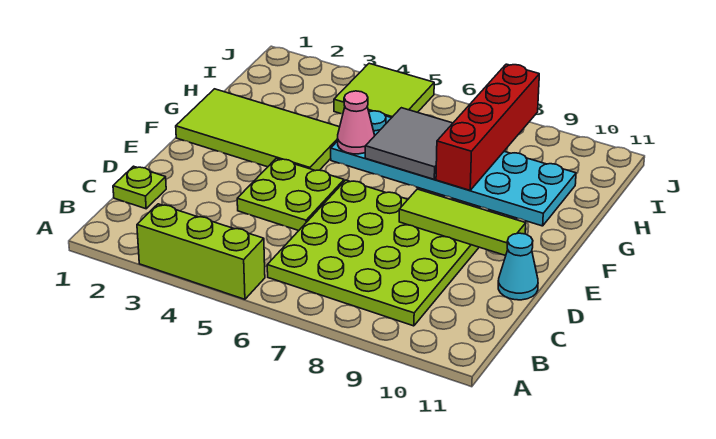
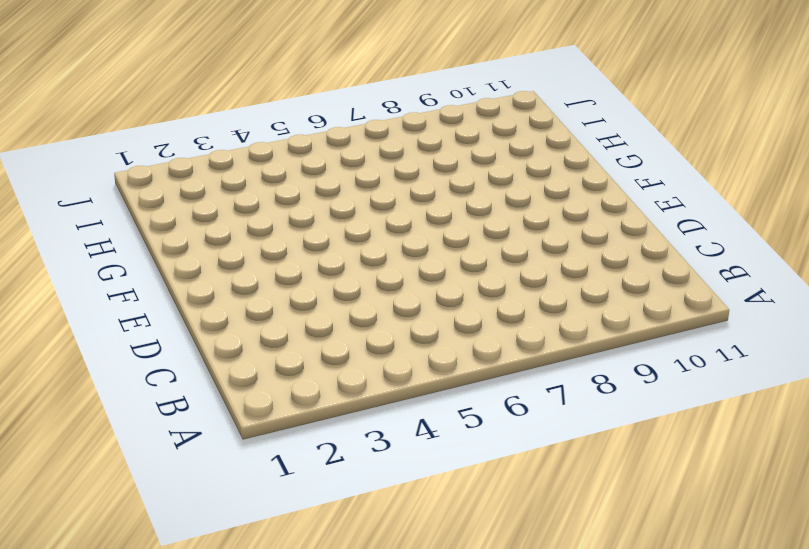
none -> lime 1x3 brick [137,204,265,299]
none -> lime 4x4 plate [267,180,479,326]
none -> lime 1x1 plate [113,166,166,209]

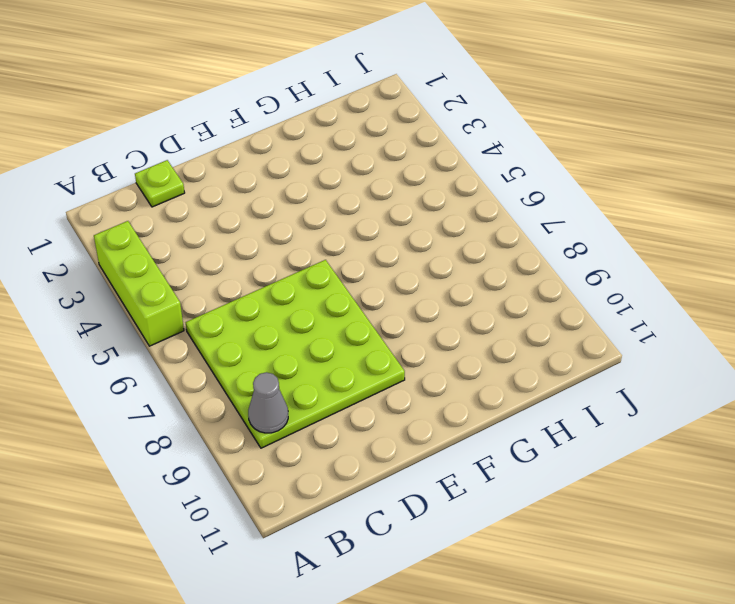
grey 1x1 cone [248,372,288,433] -> none
none -> lime 2x2 plate [237,158,344,231]
none -> cyan 1x1 cone [498,233,538,300]
none -> lime 2x4 tile [176,89,340,171]

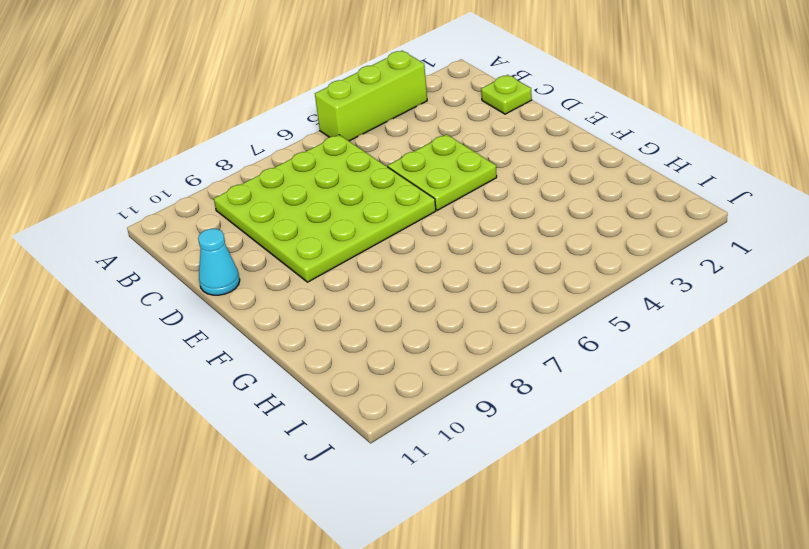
none -> lime 2x4 tile [176,89,340,171]
none -> cyan 2x6 plate [331,111,576,226]
none -> lime 2x2 tile [334,63,434,118]

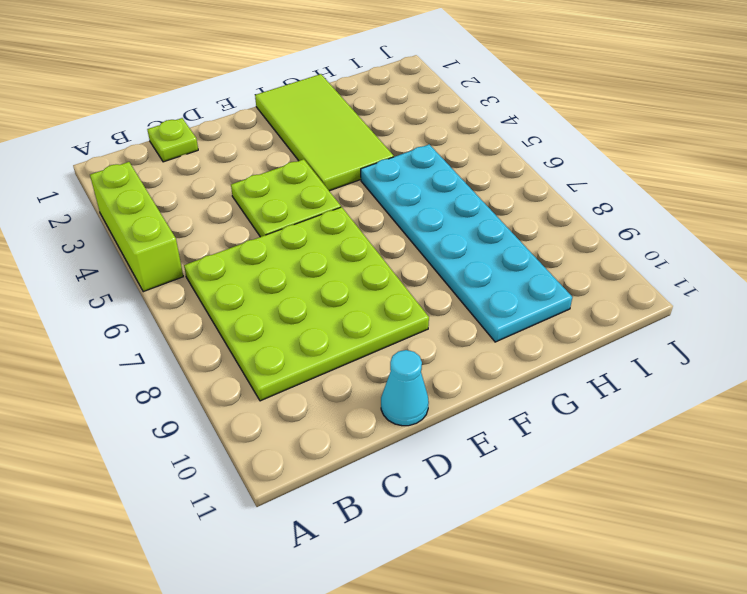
none -> lime 2x2 tile [334,63,434,118]
none -> lime 1x3 tile [399,189,526,256]
none -> pink 1x1 cone [338,91,375,154]

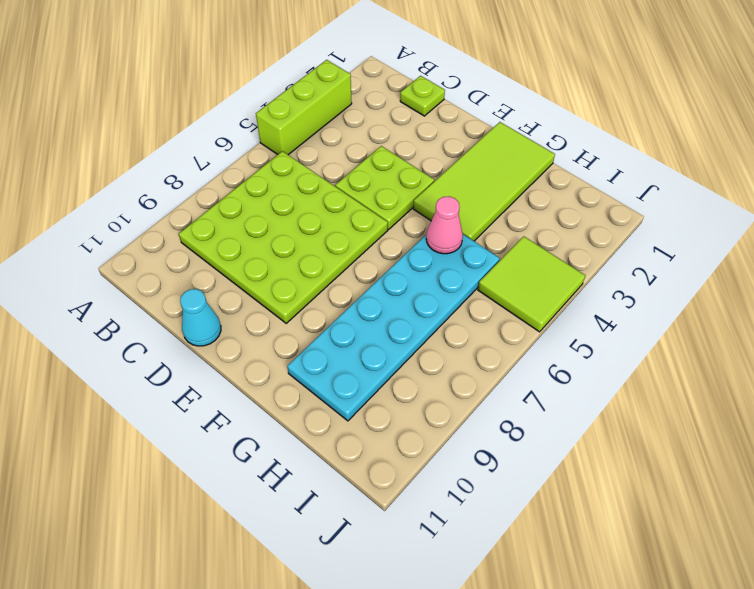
none -> lime 1x3 tile [399,189,526,256]
none -> grey 2x2 tile [365,108,453,179]
none -> red 1x4 brick [436,64,539,190]

